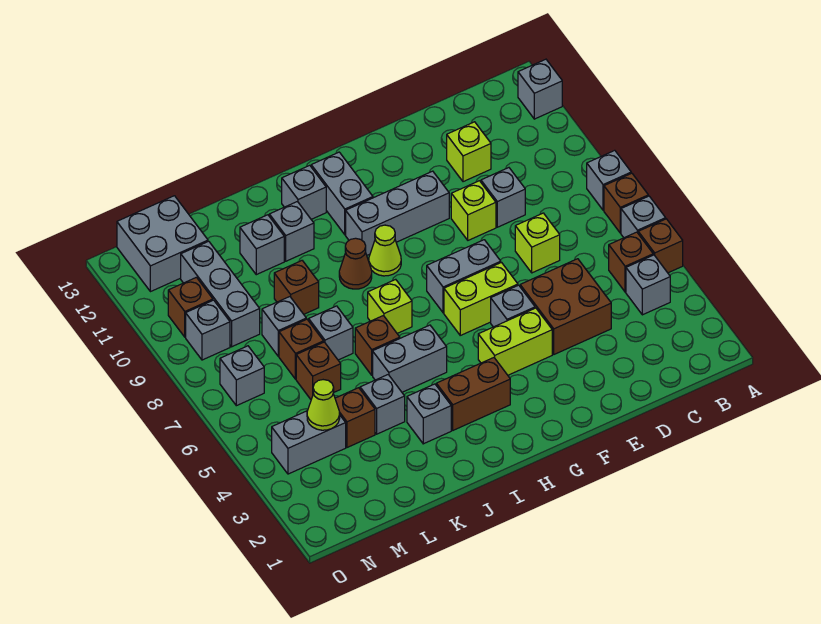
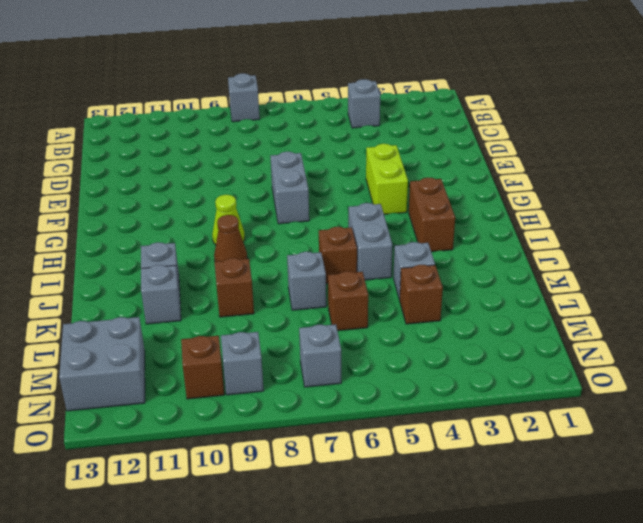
none -> brown 1x1 brick [638,219,683,273]
none -> grey 1x1 brick [621,196,666,238]
none -> brown 1x1 brick [604,173,648,233]
none -> grey 1x1 brick [518,59,562,119]

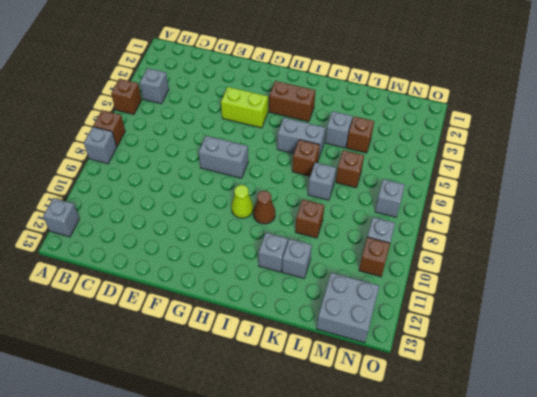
none -> grey 1x1 brick [621,196,666,238]
none -> brown 1x1 brick [609,232,653,292]
none -> brown 2x2 brick [520,259,611,354]
none -> lime 1x1 brick [515,213,560,273]

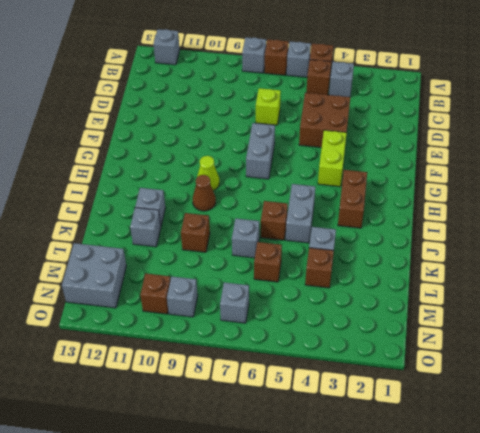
none -> grey 1x1 brick [481,168,525,227]
none -> lime 1x1 brick [447,122,491,182]
none -> lime 1x1 brick [451,181,496,240]
none -> grey 1x1 brick [491,285,535,327]

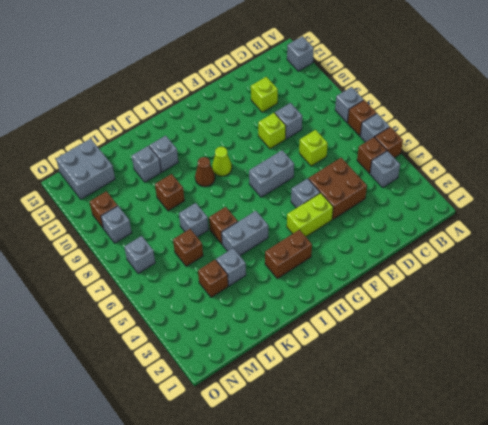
none -> lime 1x2 brick [444,263,518,335]
none -> grey 1x3 brick [346,171,449,255]
none -> grey 1x2 brick [311,152,373,235]
none -> lime 1x1 brick [368,279,412,333]

